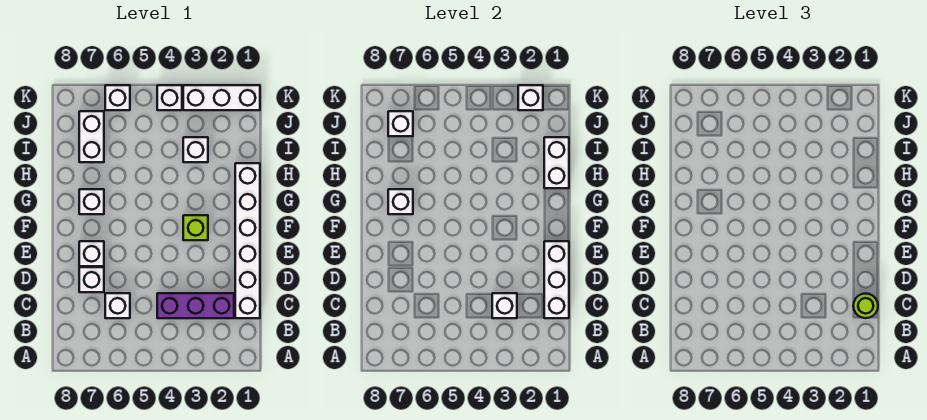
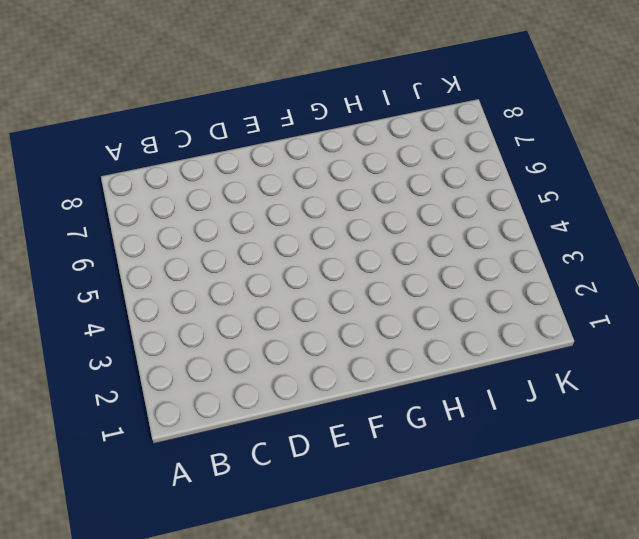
none -> white 1x6 brick [235,163,260,318]
none -> purple 1x3 brick [157,293,234,318]
none -> white 1x1 brick [105,293,130,318]

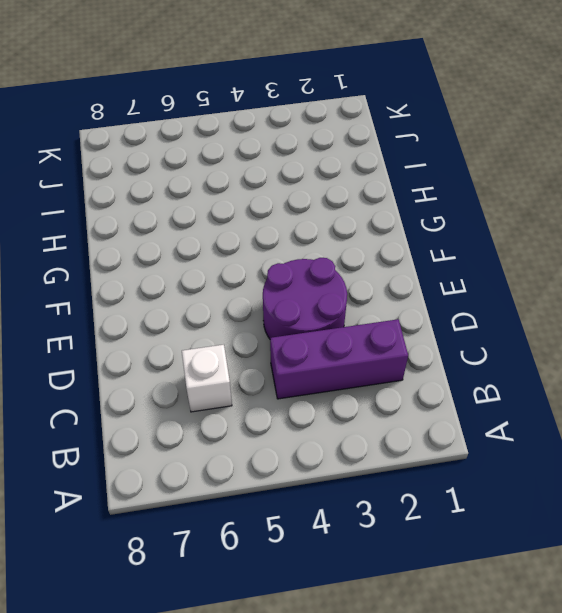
purple 2x2 round brick [263,258,347,339] -> none
none -> white 1x6 brick [235,163,260,318]
none -> white 1x1 brick [79,267,104,292]
none -> white 1x1 brick [79,241,104,266]

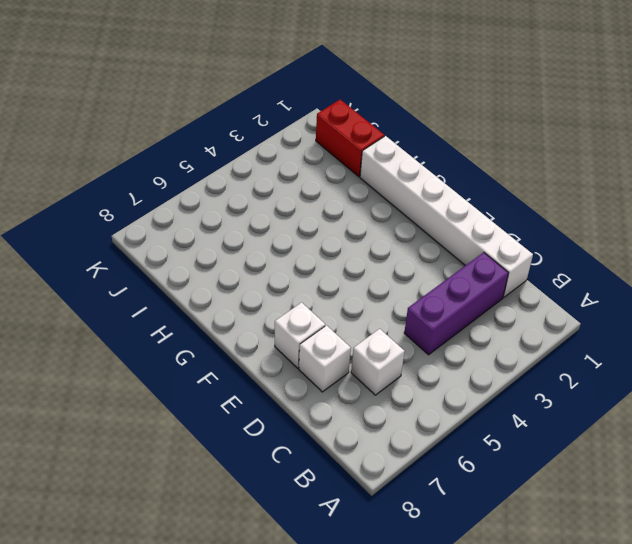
red 1x2 brick [316,100,384,177] -> none
none -> lime 1x1 brick [183,215,208,240]
none -> white 1x1 brick [79,189,104,214]
none -> white 1x1 brick [183,137,208,162]

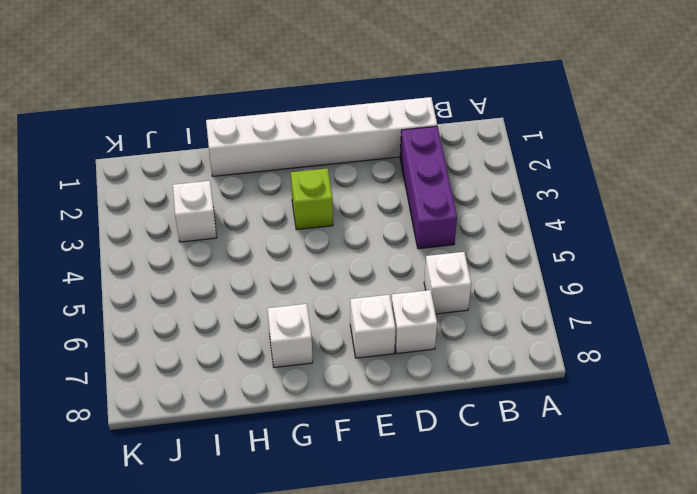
none -> white 1x2 brick [79,111,104,162]
none -> white 1x3 brick [183,85,260,110]
none -> white 1x1 brick [157,85,182,110]

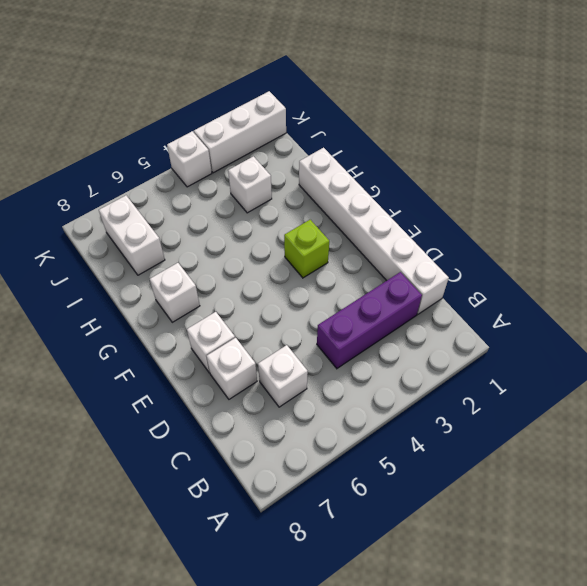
none -> white 1x1 brick [105,85,130,110]
none -> white 1x3 brick [544,241,569,318]
none -> white 1x1 brick [492,293,517,318]

